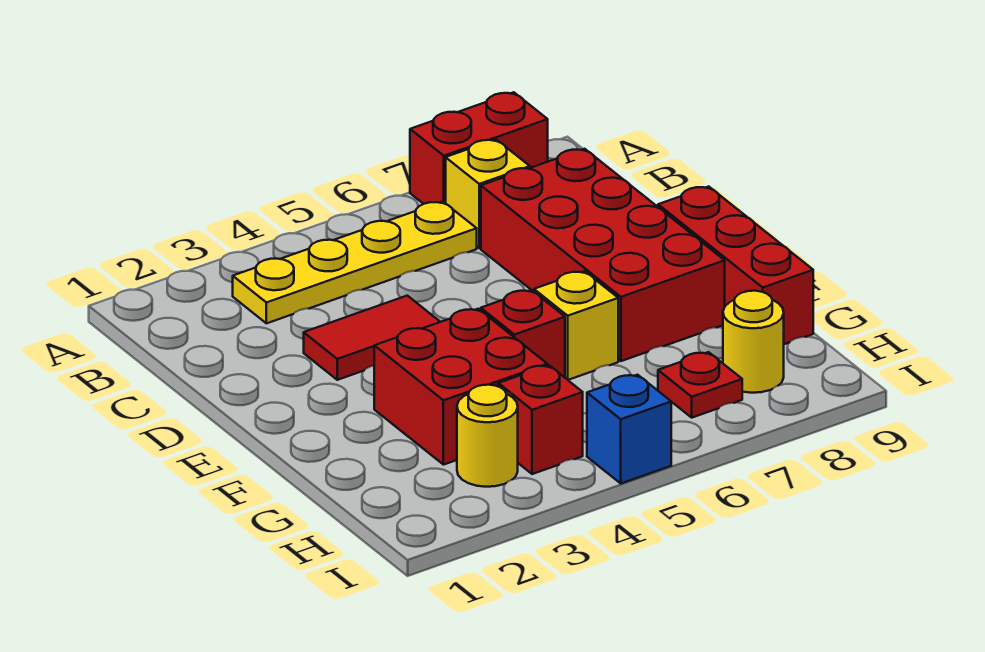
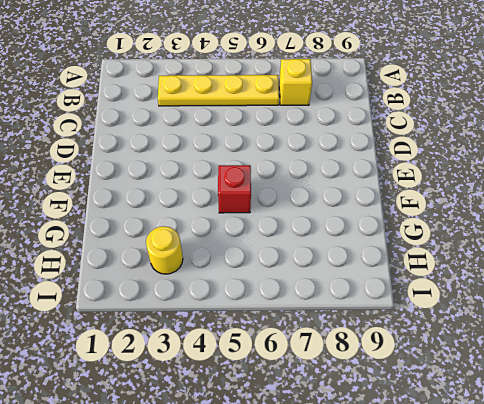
none -> red 1x2 brick [410,92,548,204]
none -> red 2x4 brick [481,149,725,361]
none -> red 1x2 tile [304,296,440,380]

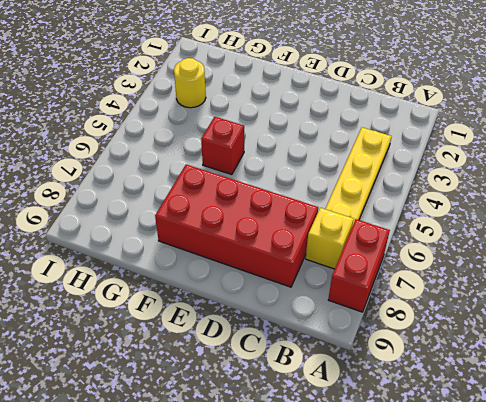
none -> red 1x2 tile [304,296,440,380]
none -> red 1x3 brick [658,186,813,344]
none -> red 2x2 brick [374,309,547,465]

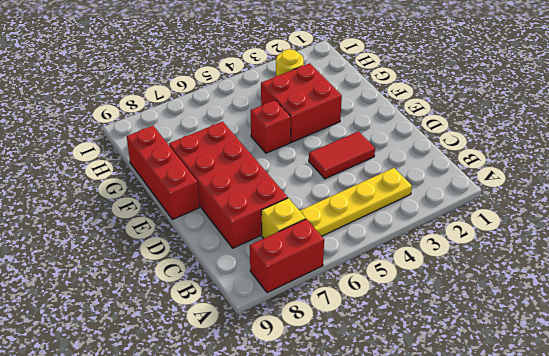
none -> yellow 1x1 brick [534,271,618,380]
none -> red 1x1 brick [498,365,583,474]
none -> red 1x1 plate [658,352,742,418]

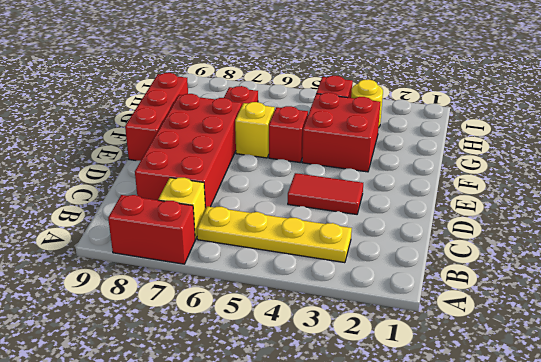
none -> yellow 1x1 round brick [723,291,784,393]
none -> blue 1x1 brick [587,375,671,483]

